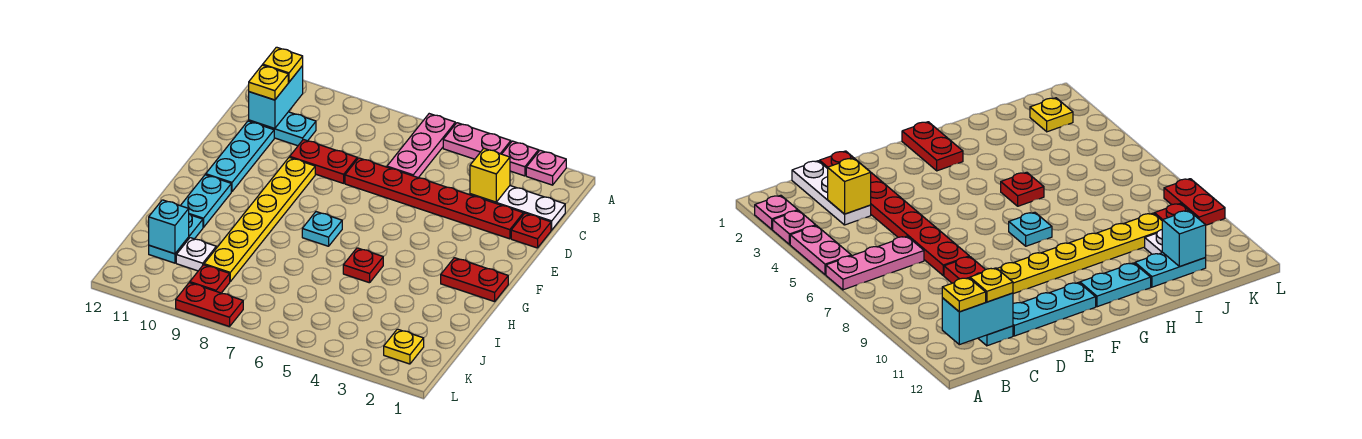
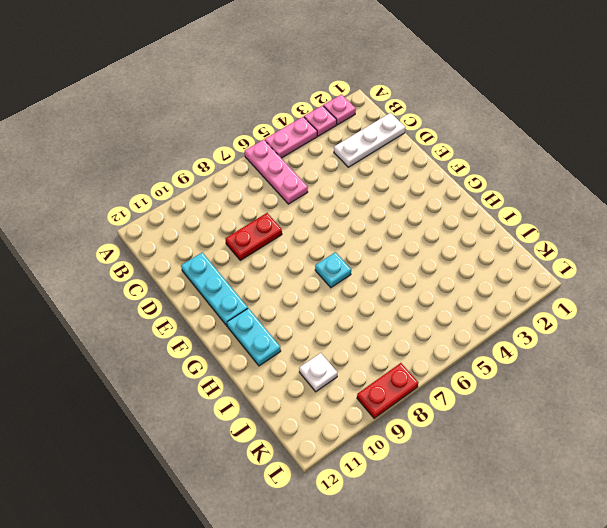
none -> cyan 1x2 plate [249,112,316,146]
none -> red 1x1 plate [511,213,551,248]
none -> red 1x6 plate [345,158,523,239]

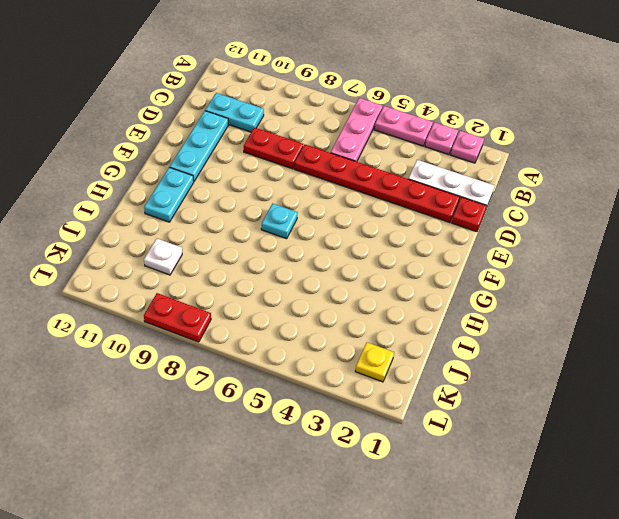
none -> yellow 1x6 plate [204,157,315,281]
none -> red 1x2 plate [441,258,508,302]
none -> red 1x1 plate [343,248,383,283]

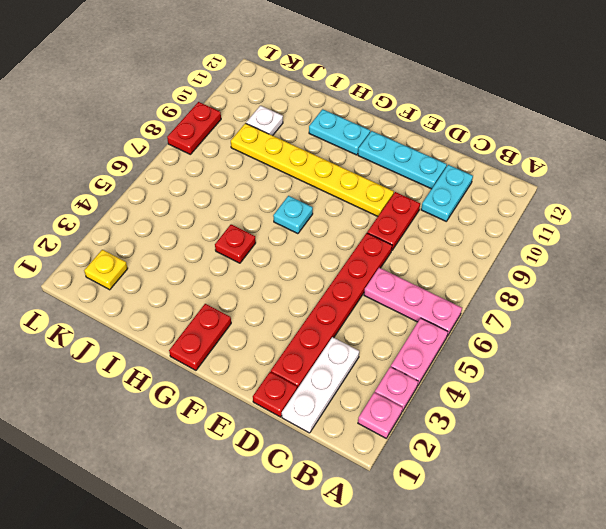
none -> cyan 1x2 plate [149,214,203,263]
none -> red 1x1 plate [190,265,230,293]
none -> cyan 1x2 brick [249,66,303,129]

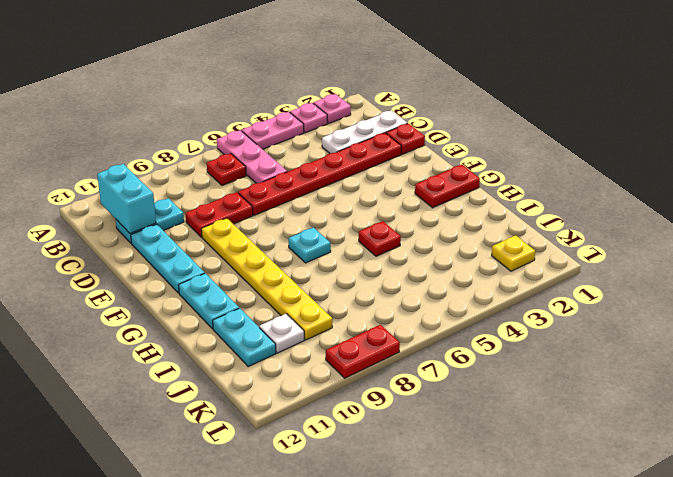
red 1x1 plate [207,153,246,185] -> red 1x1 plate moved to [190,265,230,293]
none -> yellow 1x1 brick [470,148,510,202]
none -> cyan 1x1 brick [149,200,189,254]
none -> yellow 1x1 plate [263,47,303,82]

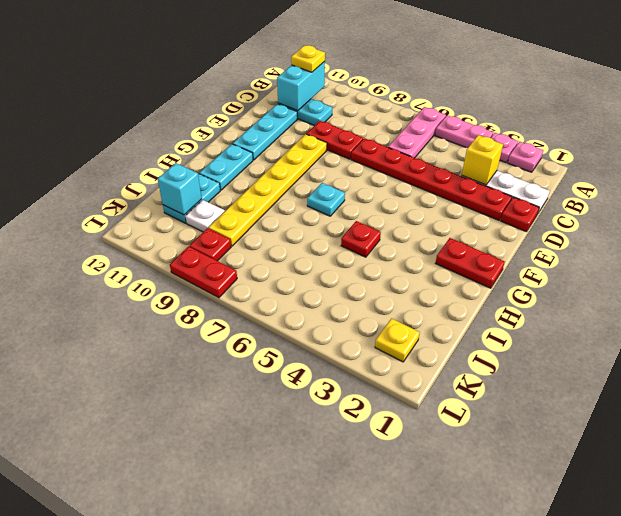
none -> yellow 1x1 plate [249,65,288,100]

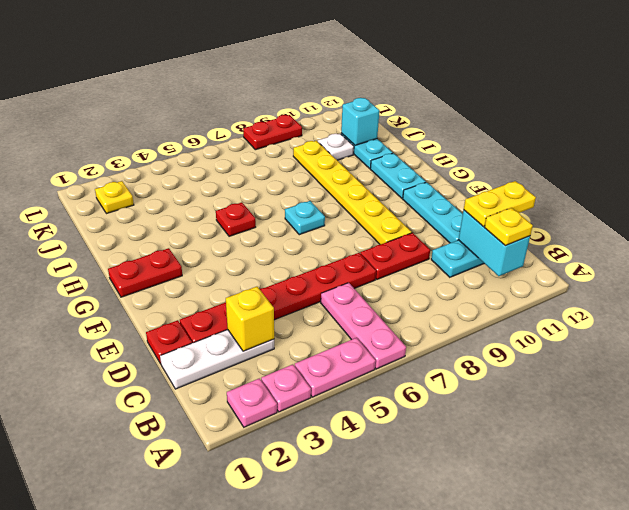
yellow 1x2 plate [464,181,536,226] -> yellow 1x1 plate [249,65,288,100]
none -> red 1x1 plate [190,265,230,293]

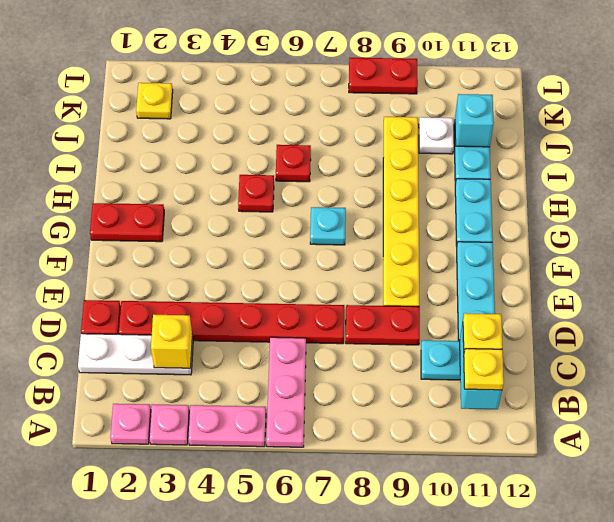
red 1x1 plate [276,145,311,182] -> red 1x1 plate moved to [190,265,230,293]

